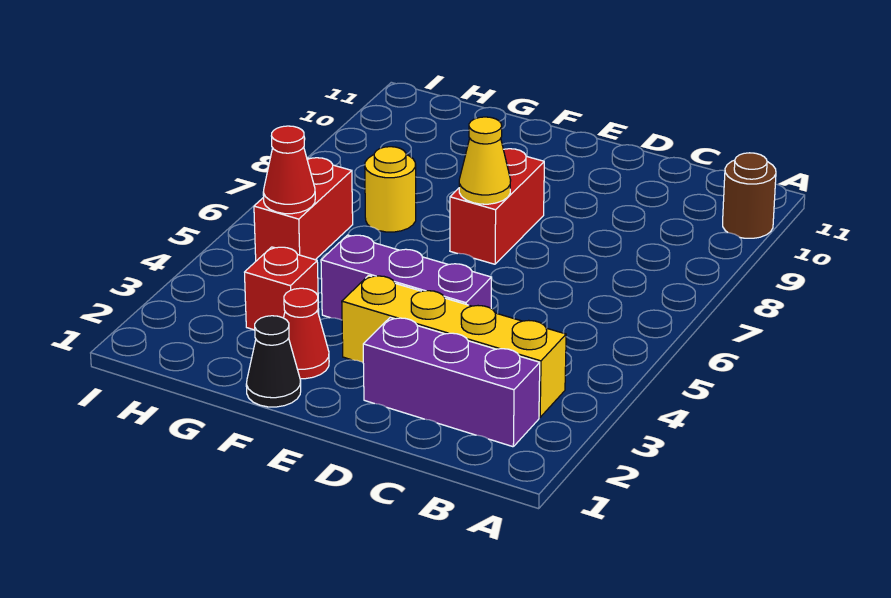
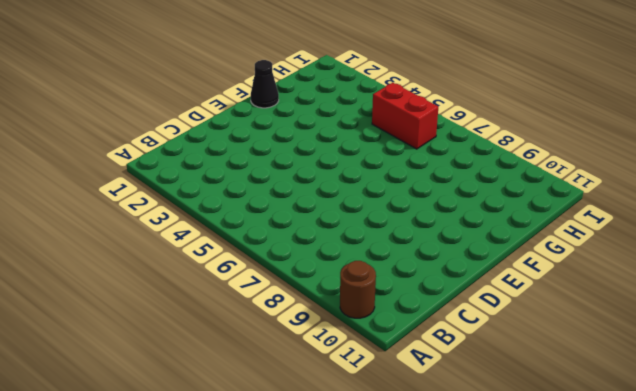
none -> purple 1x3 brick [363,317,540,447]
none -> yellow 1x4 brick [342,276,566,417]
none -> purple 1x3 brick [321,235,492,320]

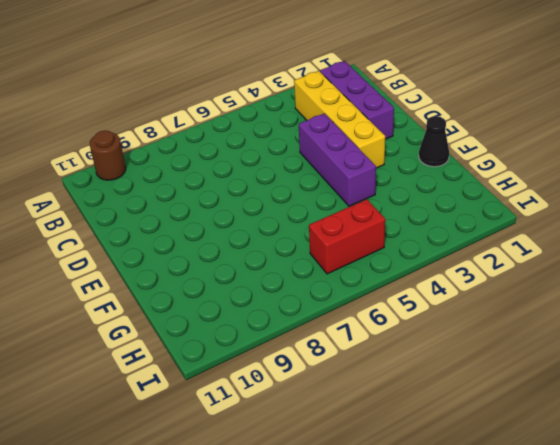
none -> red 1x2 brick [450,149,544,264]
none -> red 1x1 cone [284,288,329,379]
none -> red 1x1 brick [245,247,319,330]

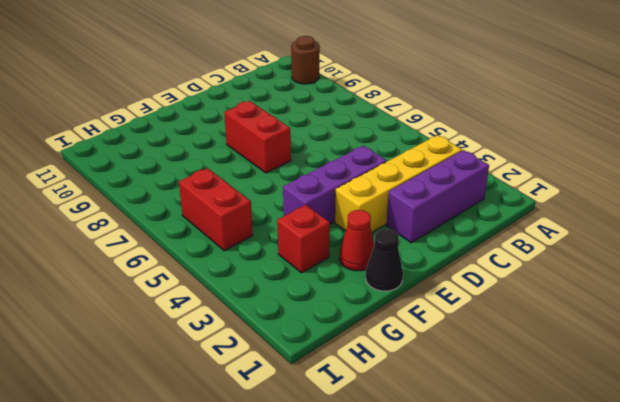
none -> yellow 1x1 round brick [365,147,416,232]
none -> yellow 1x1 cone [459,117,511,204]
none -> red 1x1 cone [263,126,315,214]

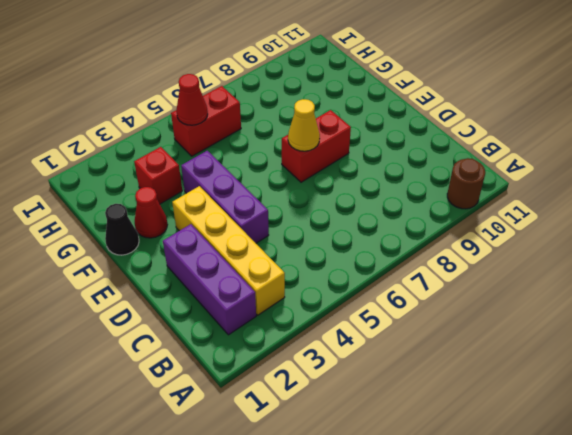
none -> yellow 1x1 round brick [365,147,416,232]

